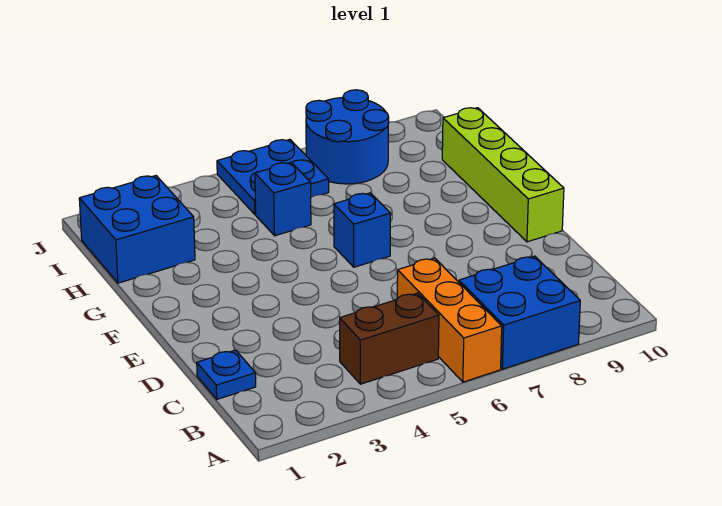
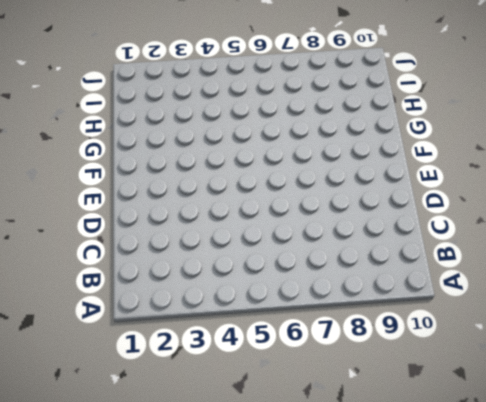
none -> orange 1x3 brick [397,258,502,382]
none -> blue 2x2 brick [459,256,580,369]

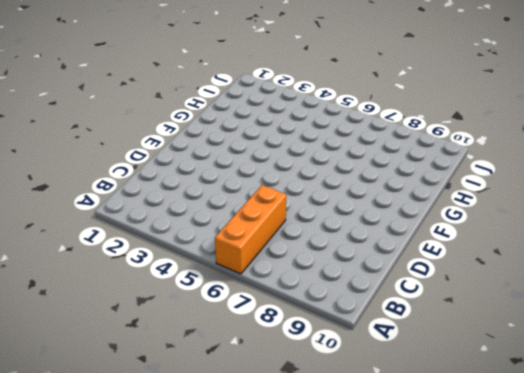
none -> blue 2x2 brick [459,256,580,369]
none -> brown 1x2 brick [340,293,439,384]

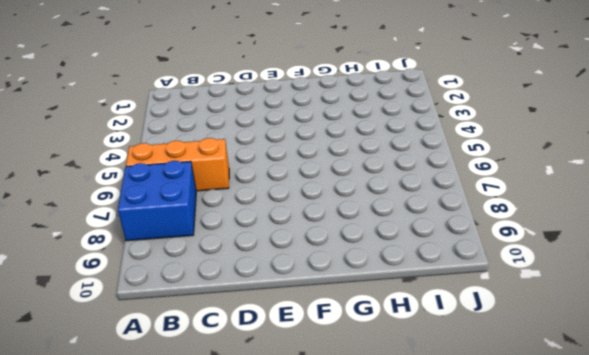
none -> brown 1x2 brick [340,293,439,384]
none -> blue 1x1 plate [197,350,256,399]

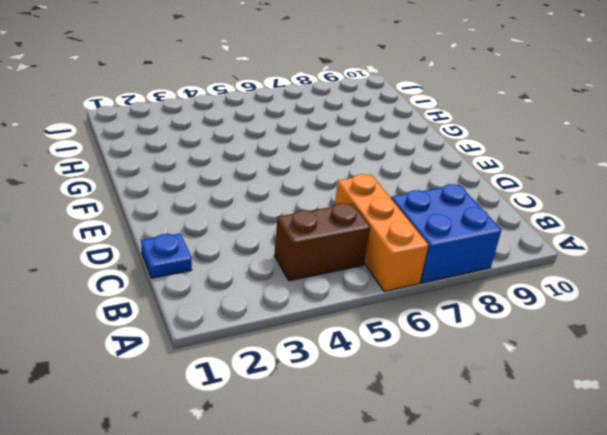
none -> lime 1x4 brick [442,108,564,242]
none -> blue 1x1 brick [334,193,391,267]

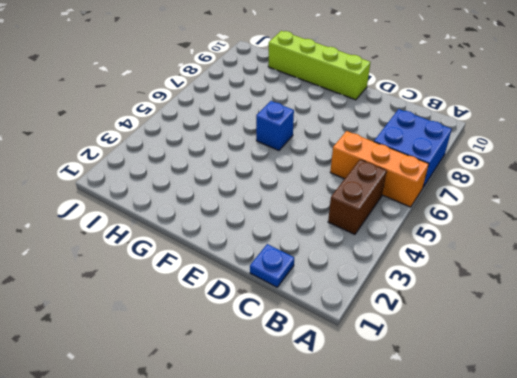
none -> blue 2x2 brick [79,176,195,283]
none -> blue 1x1 brick [255,162,311,236]

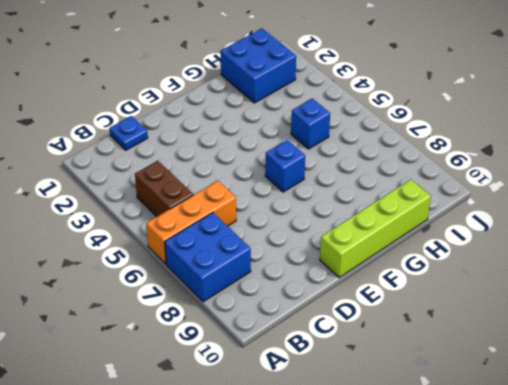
none -> blue 2x2 plate [217,140,329,214]
none -> blue 2x2 round brick [306,90,389,184]

